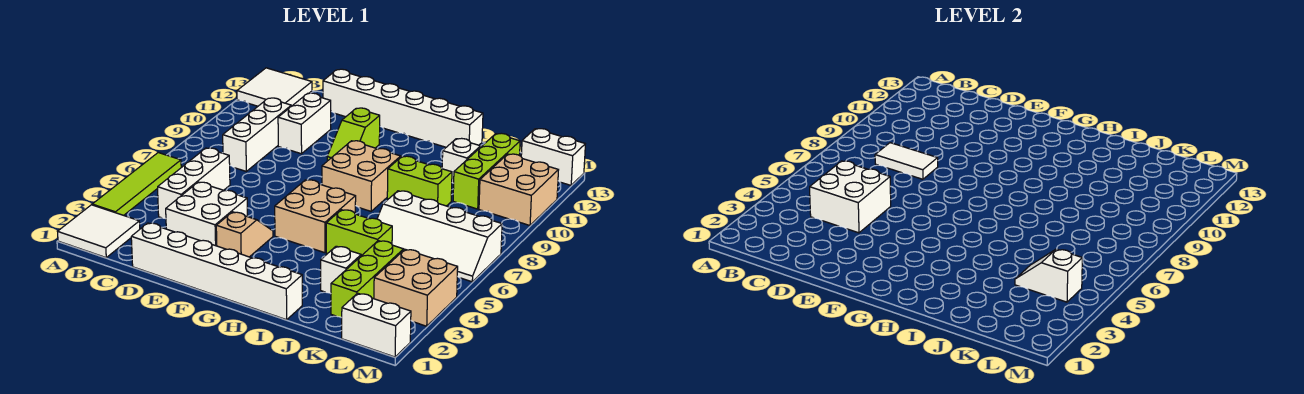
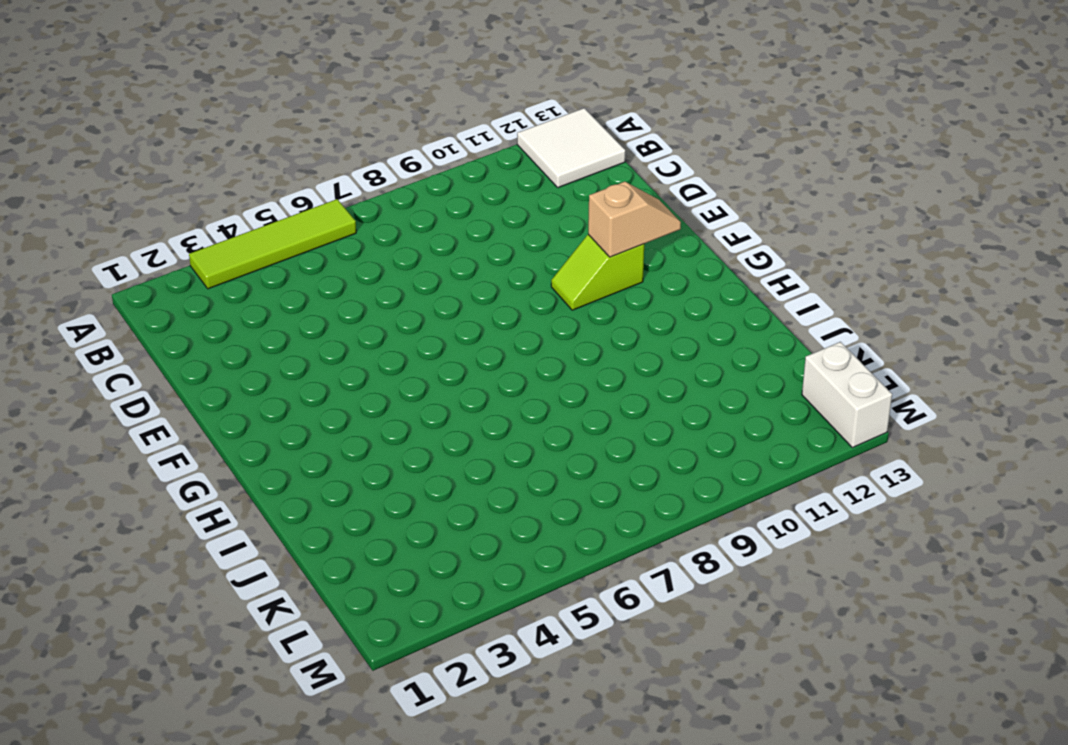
tan 1x2 slope [588,182,681,257] -> tan 1x2 slope moved to [216,212,273,257]
none -> white 2x2 tile [58,205,140,258]
none -> white 1x3 brick [158,148,230,219]
none -> white 1x3 brick [223,98,291,171]

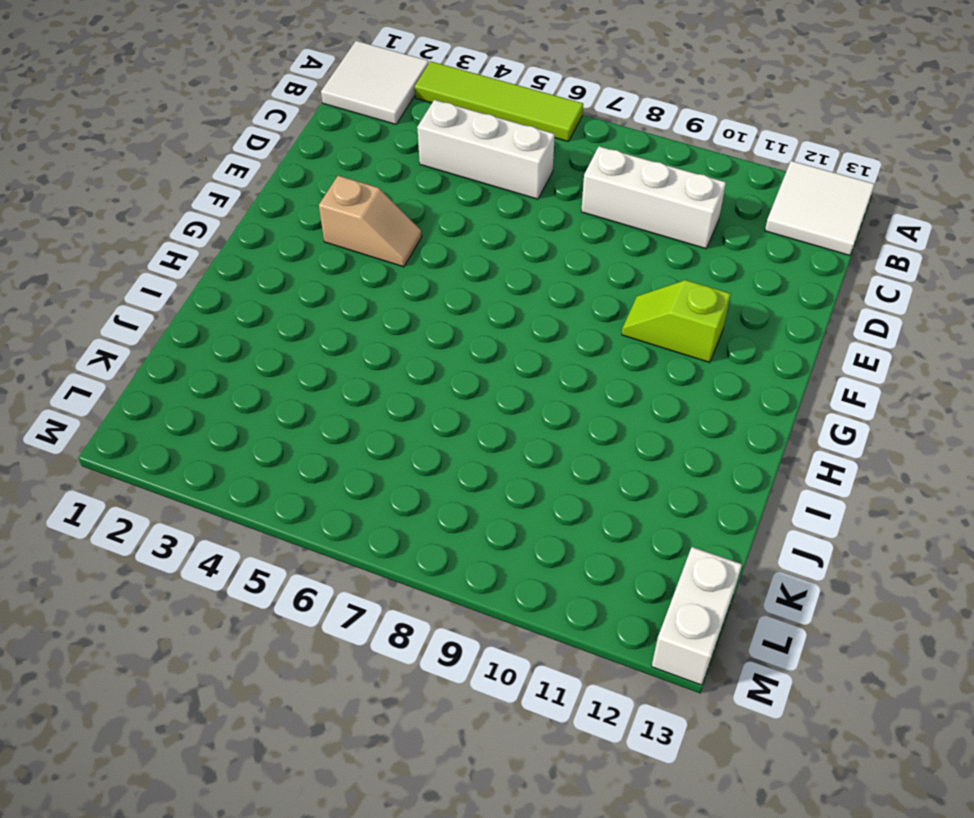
none -> white 1x6 brick [131,223,302,320]
none -> white 2x2 brick [166,182,248,246]
none -> white 1x2 brick [278,93,331,154]

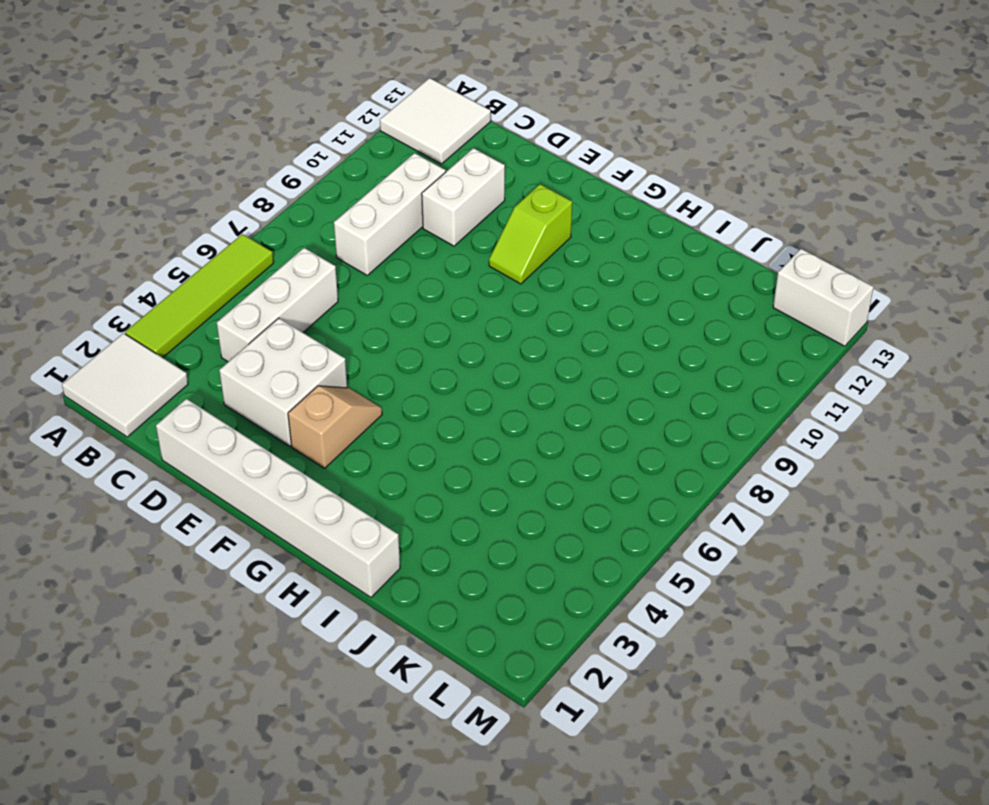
none -> white 1x6 brick [323,69,483,147]
none -> tan 2x2 brick [275,180,356,253]
none -> tan 2x2 brick [322,141,401,211]

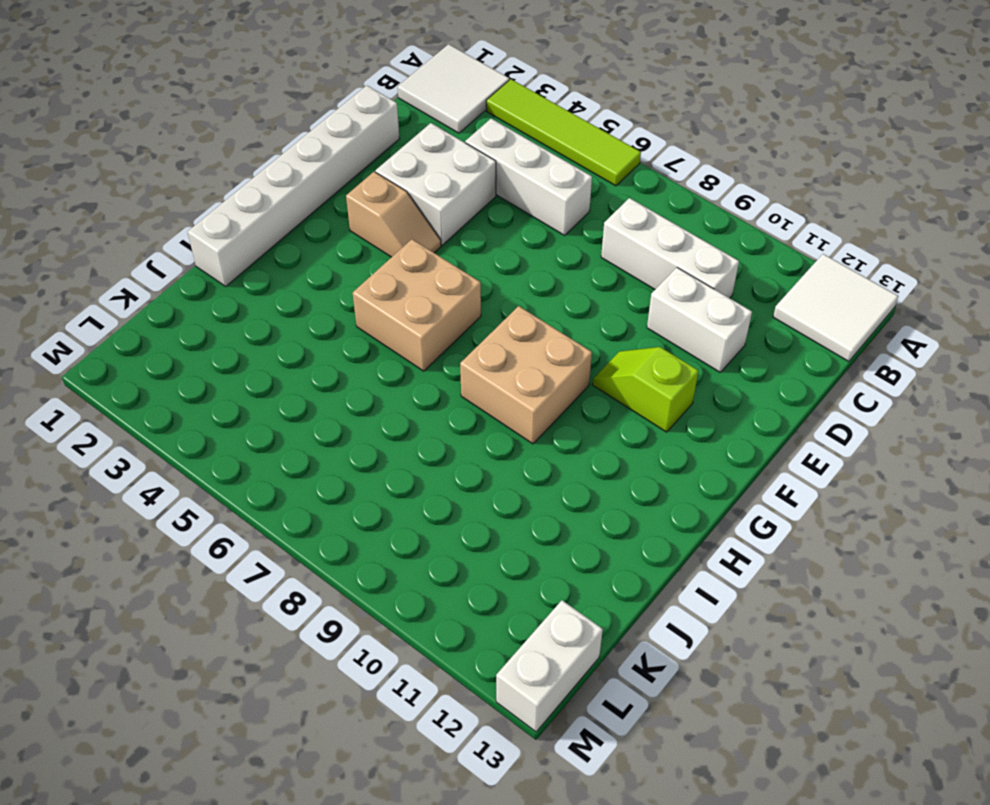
none -> white 1x6 brick [323,69,483,147]
none -> lime 1x2 brick [326,210,392,256]
none -> lime 1x2 brick [387,156,452,206]

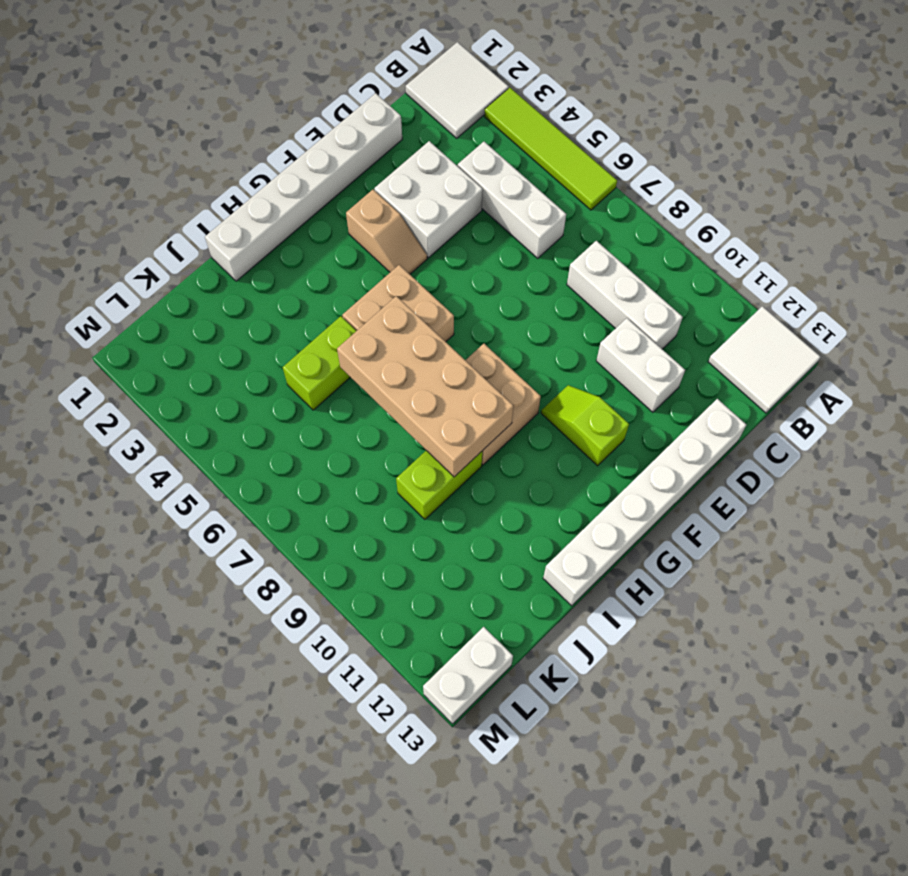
tan 2x4 brick [337,296,514,477] -> none
none -> white 1x1 brick [321,246,361,294]
none -> white 2x4 slope [377,191,502,282]
none -> white 1x1 brick [442,138,481,183]

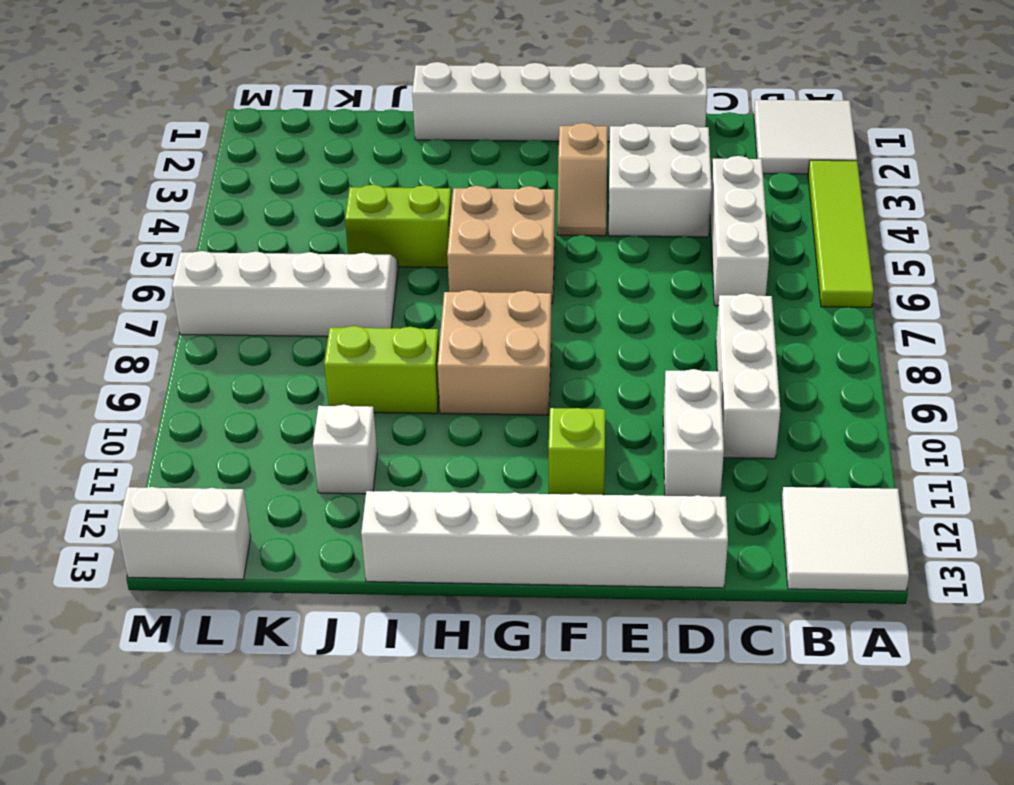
none -> white 1x1 brick [321,246,361,294]
none -> lime 1x3 brick [331,241,404,318]
none -> lime 1x3 brick [453,133,520,209]

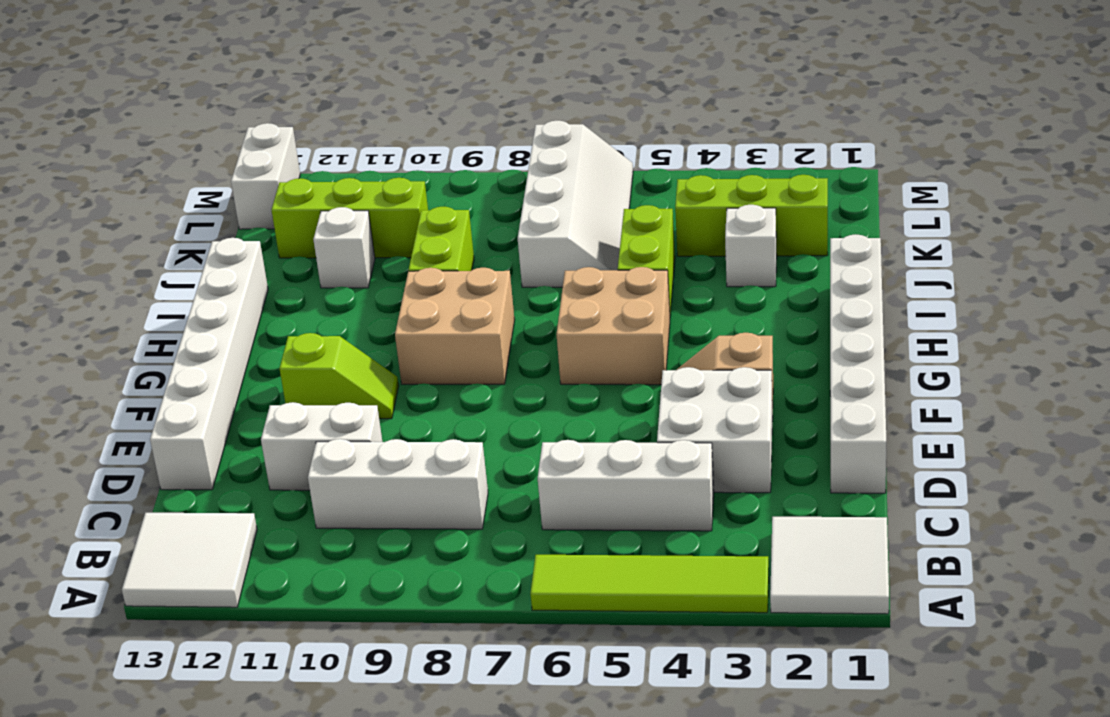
none -> white 1x2 brick [342,293,411,357]
none -> tan 2x2 brick [374,249,458,326]
none -> tan 2x2 brick [479,154,558,225]

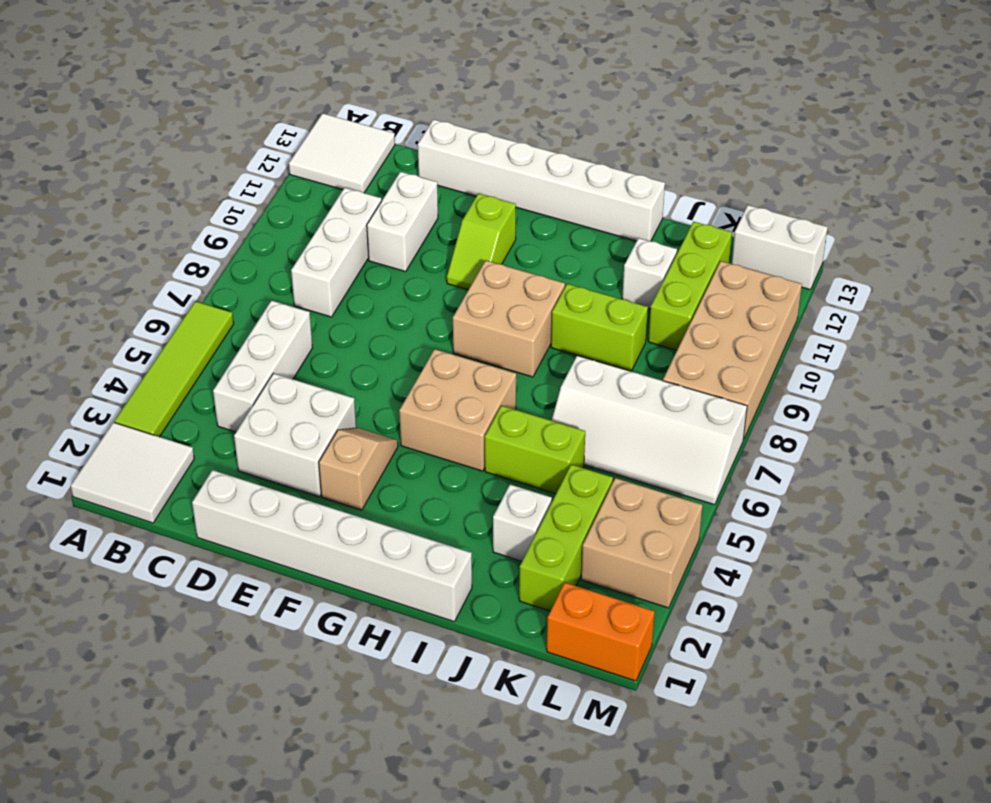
orange 1x2 brick [547,583,655,681] -> white 1x2 brick [342,293,411,357]
tan 2x4 brick [663,261,802,440] -> tan 2x2 brick [479,154,558,225]
none -> white 2x2 brick [810,161,891,233]
none -> white 1x2 tile [875,143,938,179]
none -> white 1x2 slope [1015,249,1082,302]

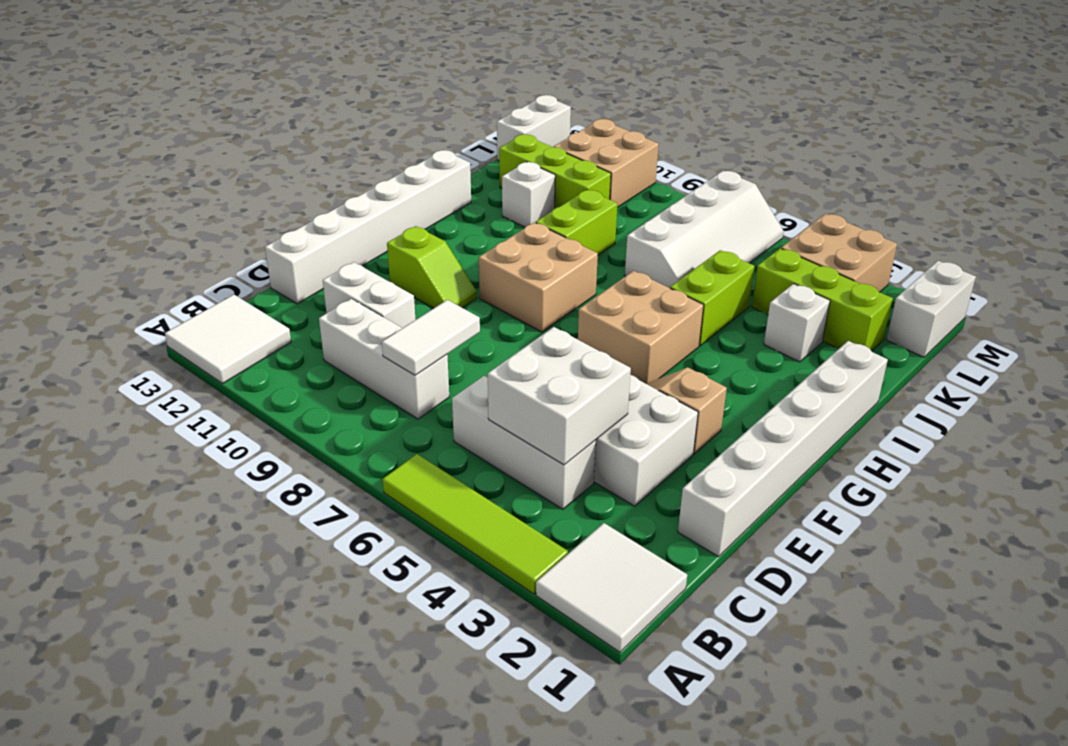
none -> white 1x2 slope [1015,249,1082,302]

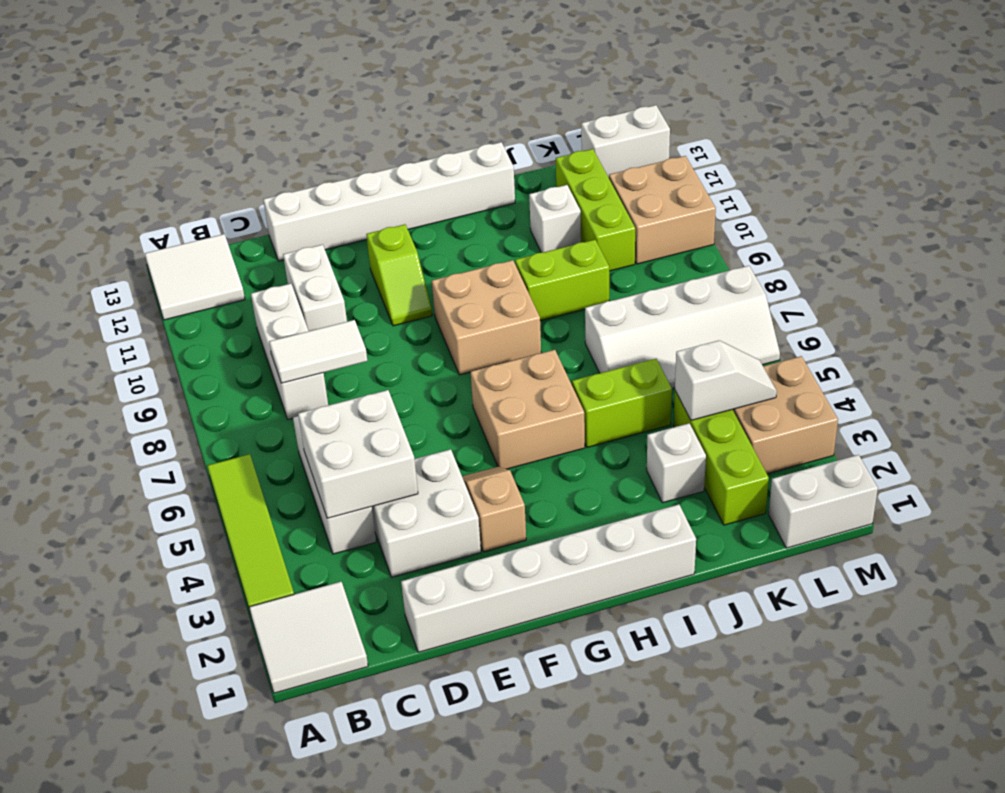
white 1x2 slope [675,341,777,420] -> white 1x2 slope turned to [1015,249,1082,302]

